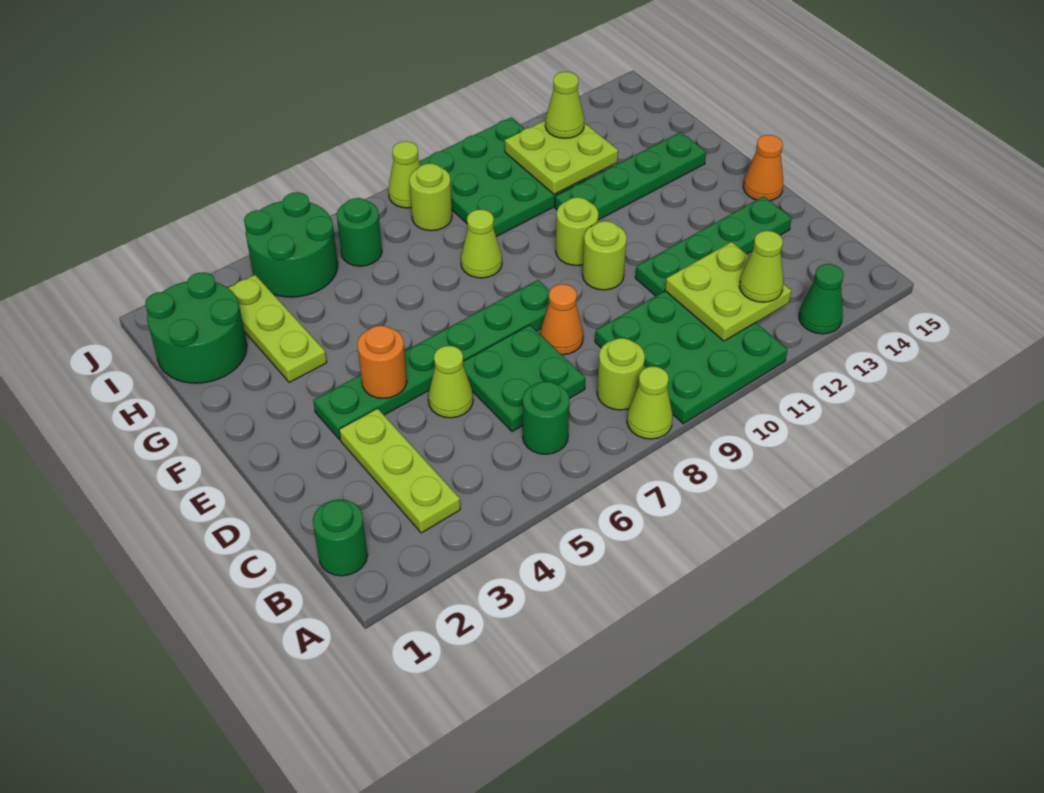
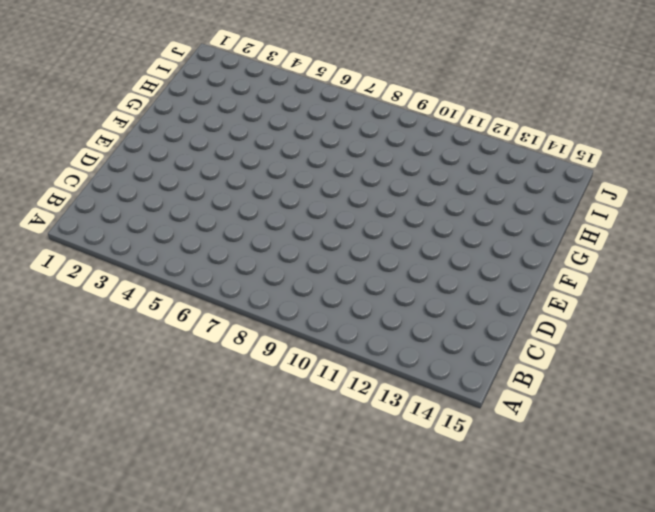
none -> lime 1x1 cone [627,366,673,439]
none -> green 3x3 plate [595,291,788,424]
none -> green 1x1 cone [799,264,844,334]

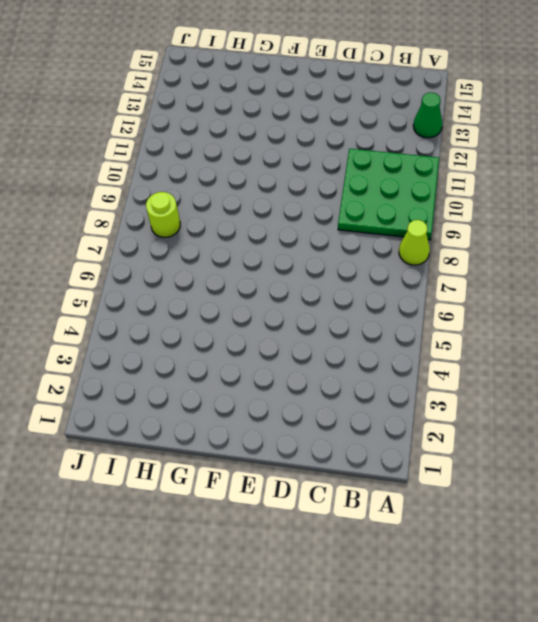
none -> green 1x1 round brick [313,499,368,576]
none -> lime 1x3 plate [339,408,460,533]
none -> green 1x1 round brick [523,381,569,454]

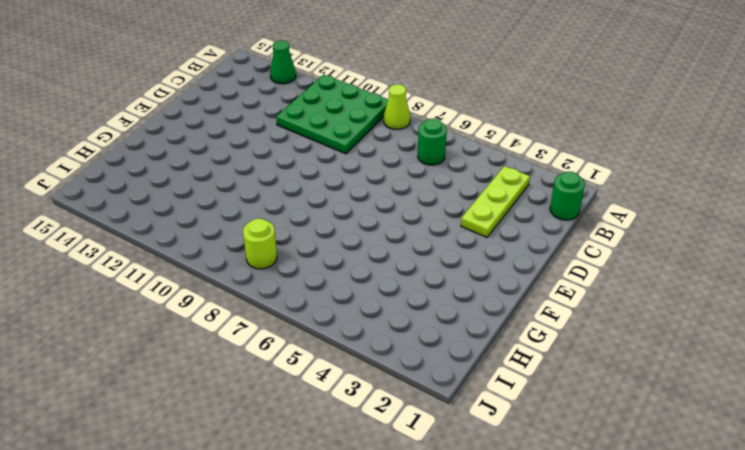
none -> lime 1x1 round brick [597,338,645,410]
none -> green 2x2 plate [463,325,585,432]
none -> lime 1x1 cone [428,346,473,418]

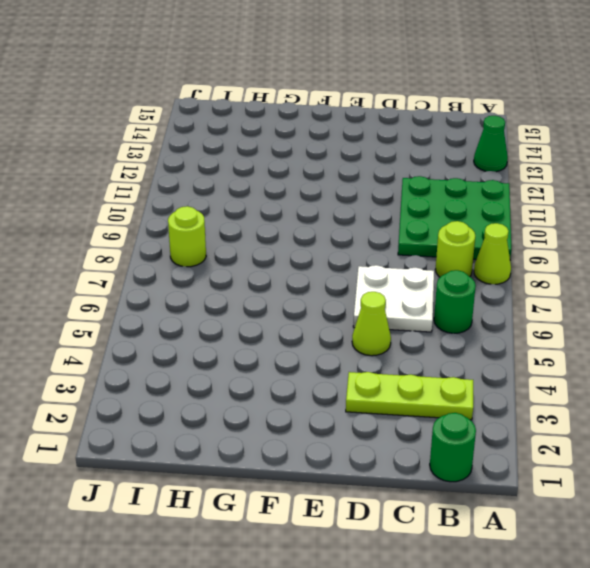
white 2x2 plate [353,265,434,332] -> green 2x2 plate [463,325,585,432]
none -> orange 1x1 cone [540,284,583,355]
none -> green 1x4 plate [635,196,792,296]
none -> green 1x6 plate [313,280,550,440]

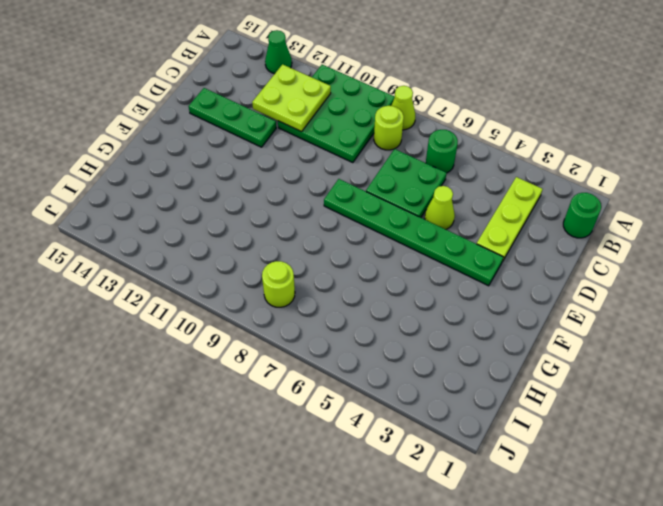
green 1x3 plate [188,88,276,147] -> green 1x4 plate [635,196,792,296]
none -> orange 1x1 cone [540,284,583,355]
none -> lime 1x1 round brick [583,221,627,290]
none -> orange 1x1 cone [743,135,783,201]

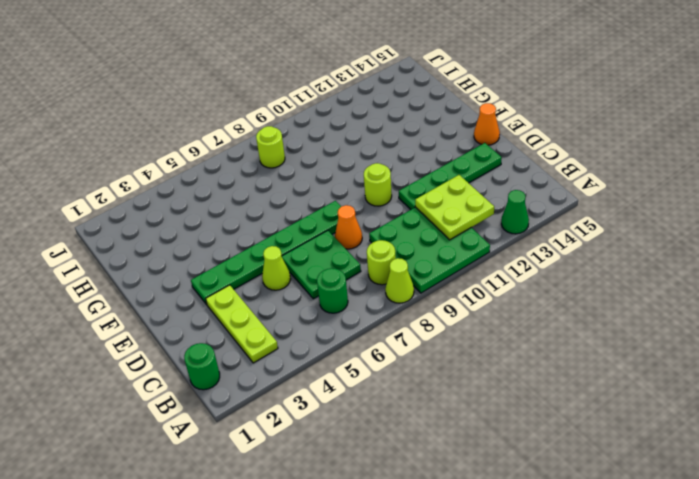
none -> lime 1x1 round brick [556,197,598,265]
none -> lime 1x3 plate [228,275,327,382]
none -> lime 1x1 cone [461,210,502,278]

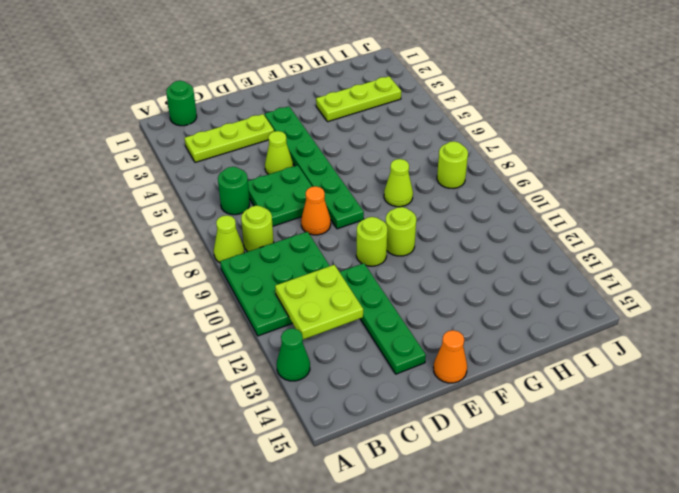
none -> green 1x4 plate [555,132,706,220]
none -> green 2x2 round brick [145,272,247,383]
none -> green 3x3 plate [419,117,585,237]

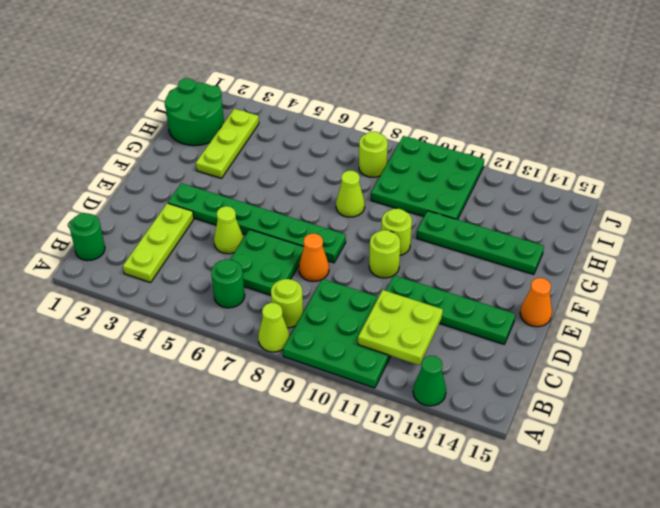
none -> green 2x2 round brick [244,192,338,297]
none -> green 1x1 round brick [337,198,382,266]
none -> lime 1x1 cone [388,141,420,208]

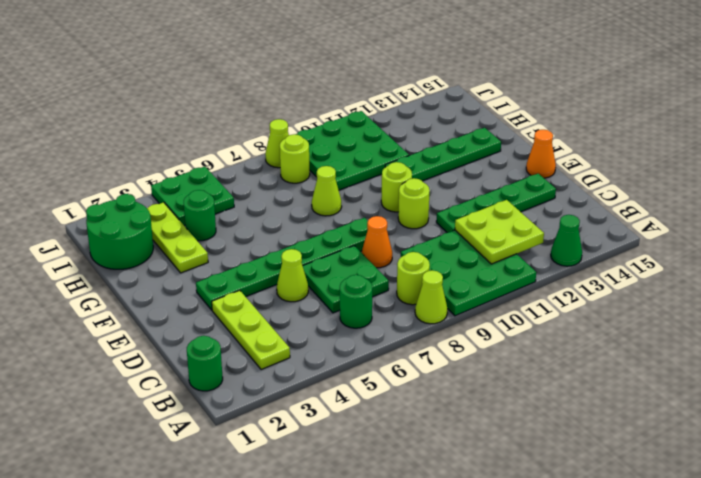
green 1x1 round brick [184,190,216,241] -> green 1x1 round brick moved to [337,198,382,266]
green 2x2 plate [151,166,234,226] -> green 2x2 round brick [244,192,338,297]
none -> orange 1x1 round brick [357,326,407,398]
none -> lime 2x2 plate [505,121,618,194]
none -> lime 1x1 cone [739,231,784,302]

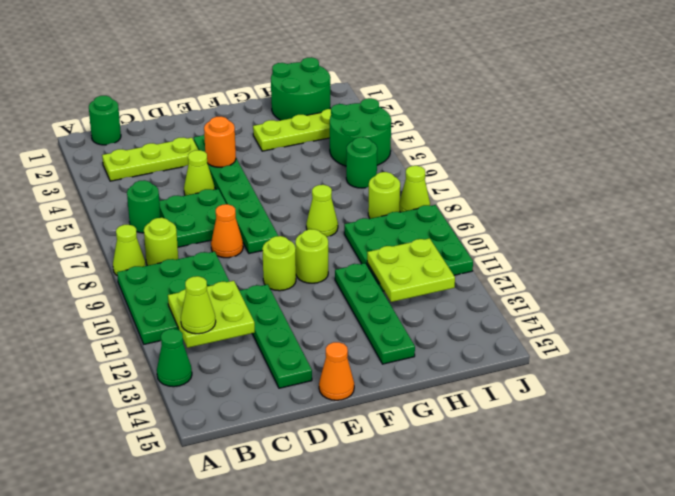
none -> lime 1x1 cone [545,72,584,138]

